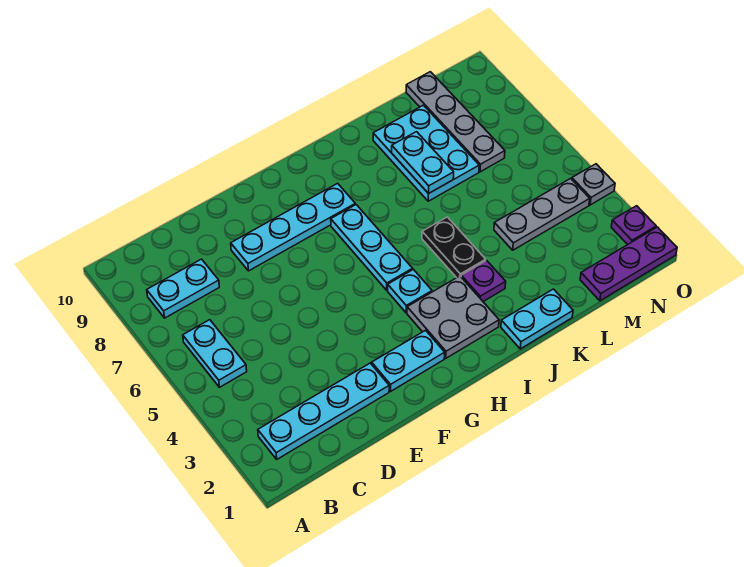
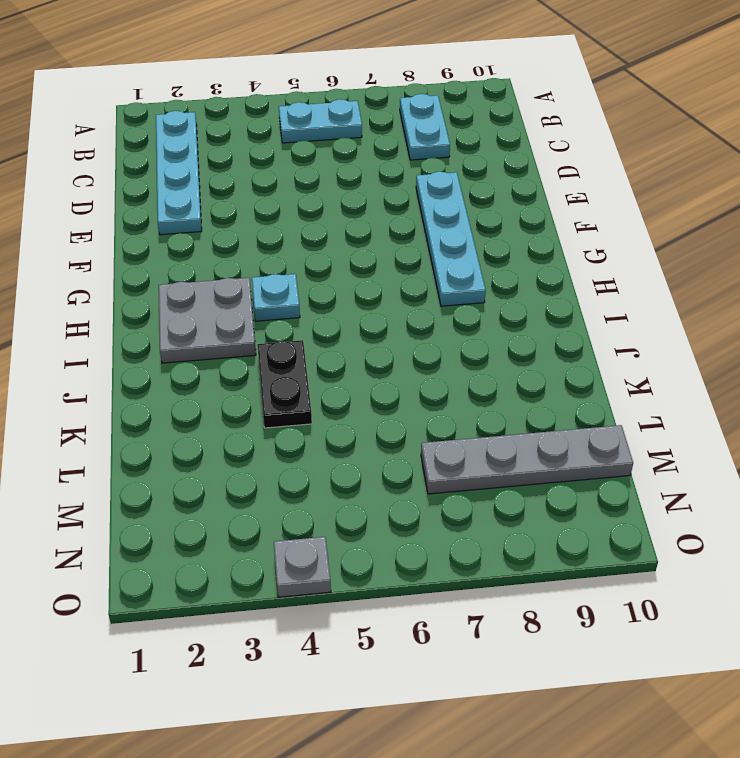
black 1x2 plate [257,340,312,428] -> black 1x2 plate turned to [422,217,486,278]
none -> cyan 1x2 plate [372,330,445,392]
none -> cyan 1x3 plate [331,205,413,290]
none -> cyan 1x2 plate [501,289,573,349]

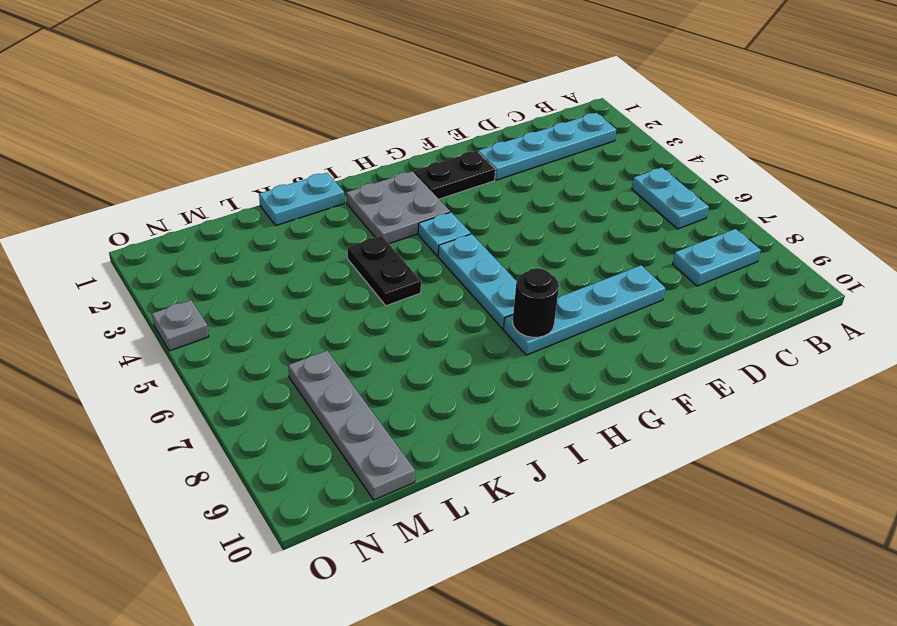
black 1x2 plate [414,151,495,199] -> cyan 1x2 plate [372,330,445,392]
black 1x1 round brick [513,268,559,337] -> none
none -> purple 1x1 plate [461,260,506,302]
none -> cyan 2x3 plate [373,105,479,201]
none -> grey 1x3 plate [494,178,590,250]

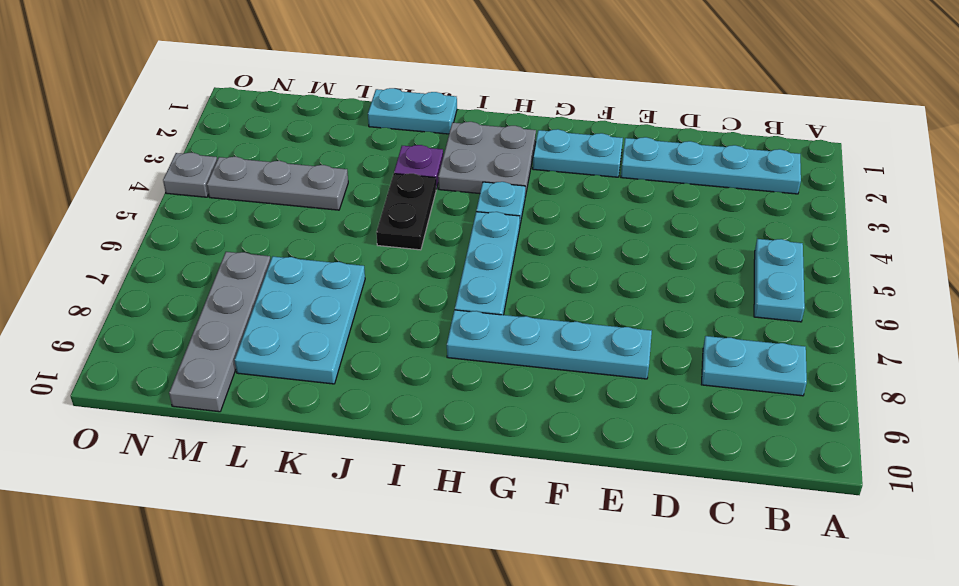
none -> purple 1x3 plate [580,227,677,301]
none -> purple 1x1 plate [611,206,656,244]
none -> cyan 1x2 plate [392,132,454,194]

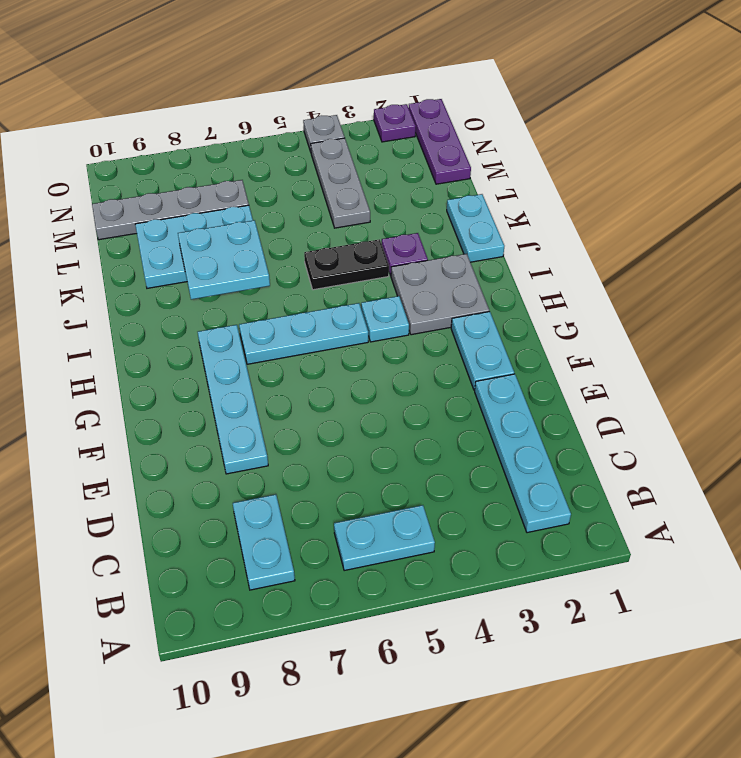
cyan 2x2 plate [178,220,270,300] -> cyan 1x2 plate [392,132,454,194]

